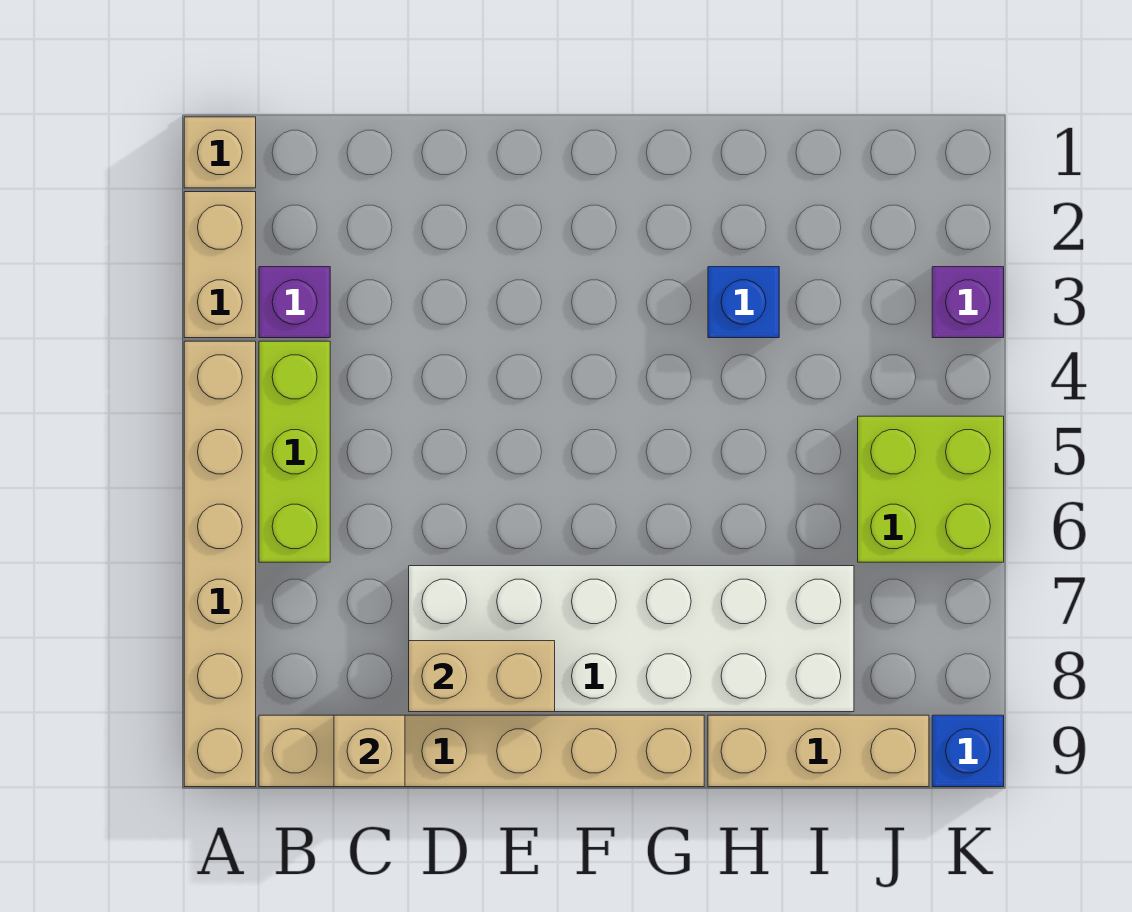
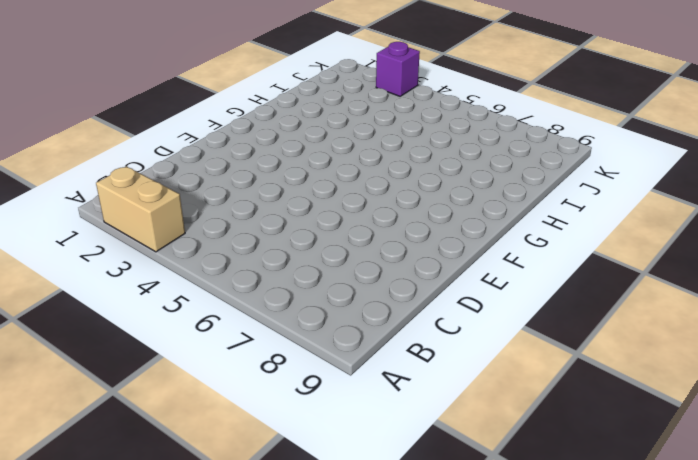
none -> tan 1x1 brick [184,117,256,188]
none -> tan 1x6 brick [184,341,256,787]
none -> purple 1x1 brick [259,267,330,338]

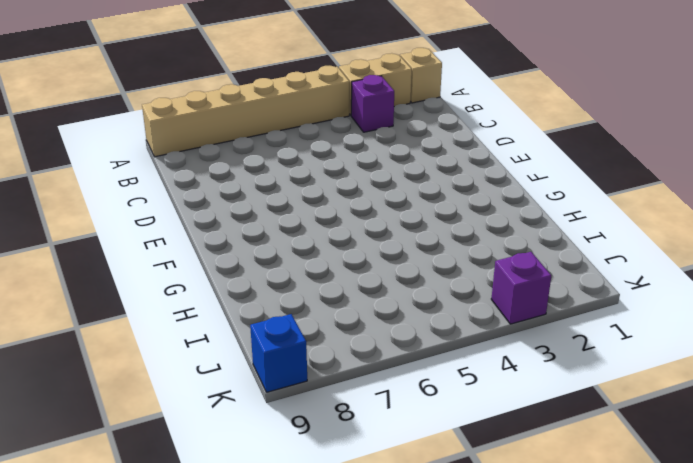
none -> lime 1x3 brick [259,341,330,562]
none -> tan 1x6 brick [259,715,704,787]
none -> white 2x6 brick [409,566,854,712]

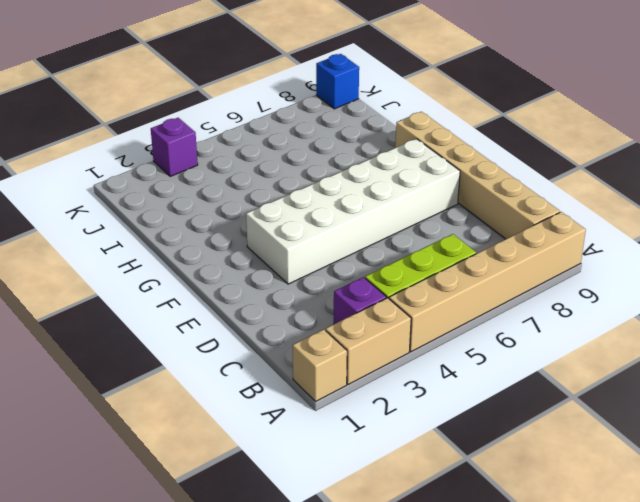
white 2x6 brick [246,139,460,284] -> white 2x6 brick turned to [409,566,854,712]
none -> blue 1x1 brick [708,267,779,338]
none -> tan 1x3 brick [708,715,929,787]
none -> lime 2x2 brick [858,416,1004,562]

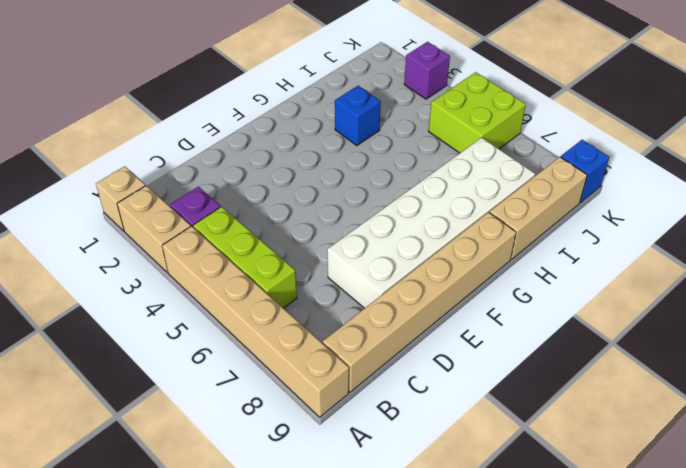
none -> tan 1x1 brick [334,715,405,787]
none -> tan 1x2 brick [409,641,555,712]

